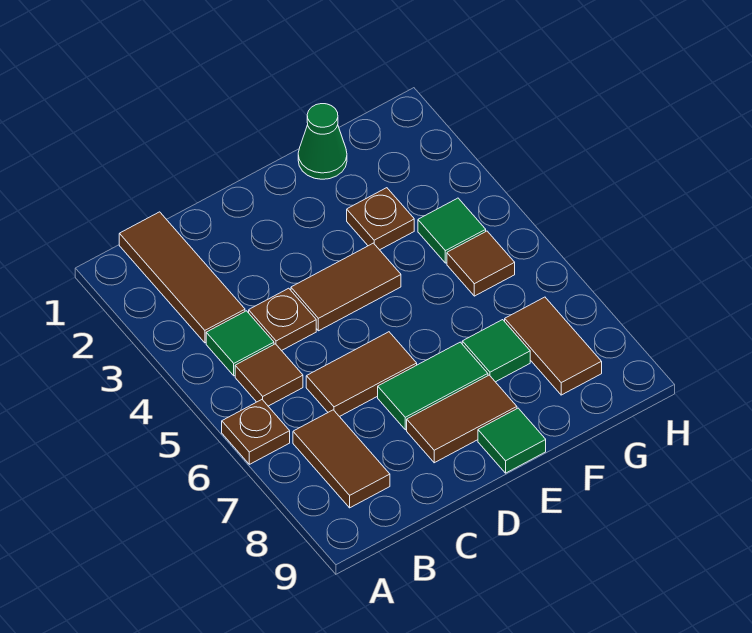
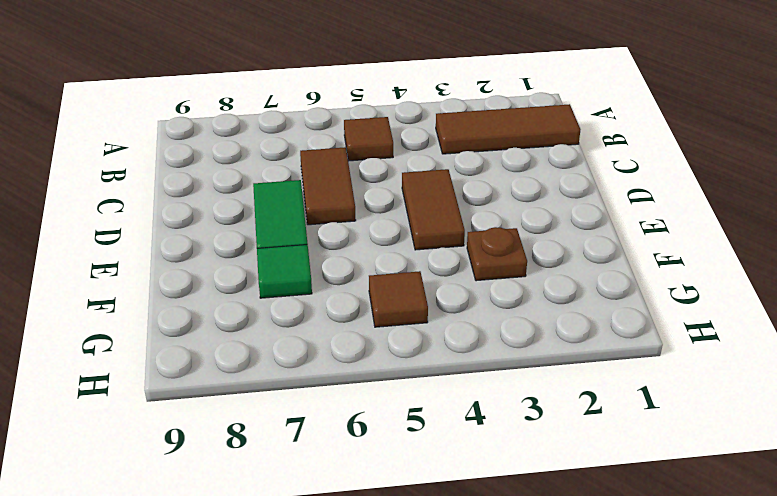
none -> brown 1x1 plate [222,400,290,464]
none -> green 1x1 tile [206,311,274,376]
none -> brown 1x2 tile [293,410,390,508]

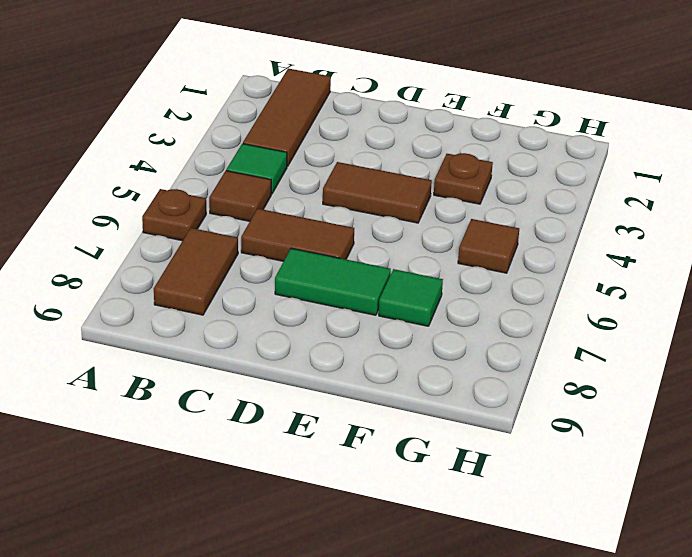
none -> brown 1x1 plate [249,288,316,351]
none -> brown 1x2 tile [407,375,517,463]
none -> green 1x1 tile [478,408,546,473]

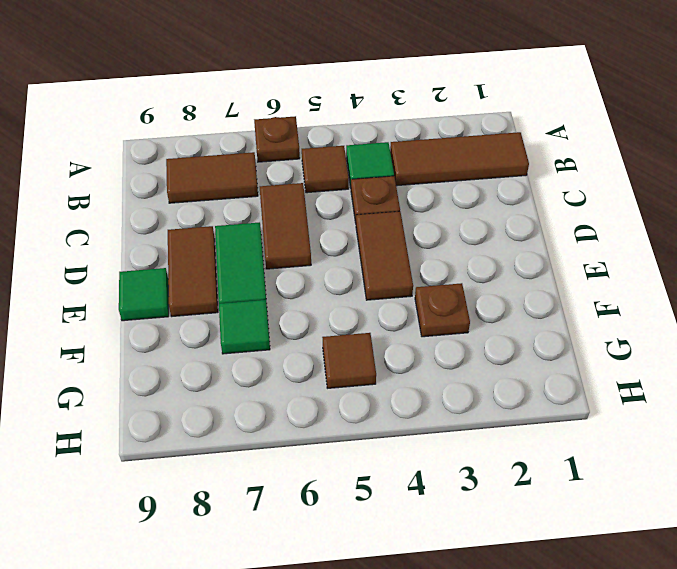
none -> green 1x1 cone [298,104,347,179]
none -> green 1x1 tile [418,198,486,263]
none -> brown 1x2 tile [505,297,602,395]

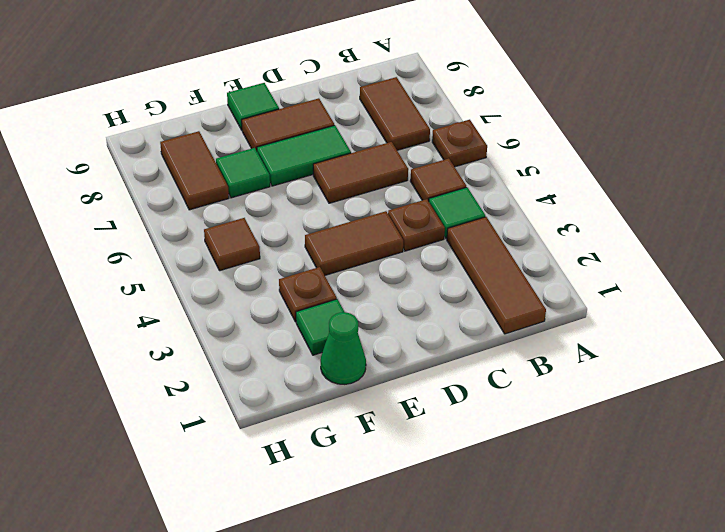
green 1x1 tile [296,299,344,355] -> green 1x1 tile moved to [418,198,486,263]

